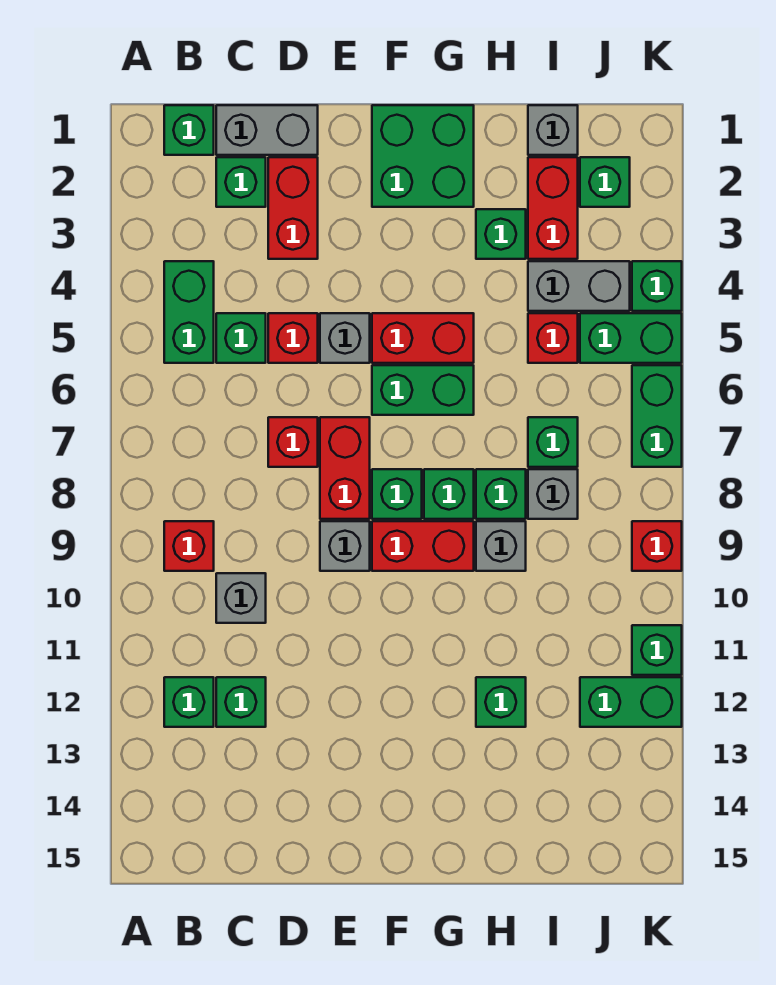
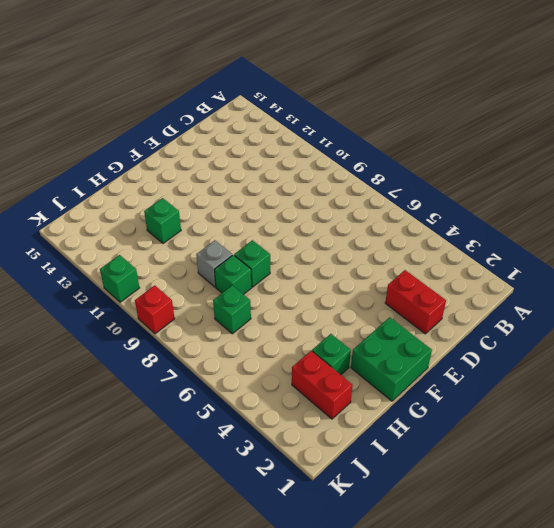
none -> green 1x1 brick [164,105,214,155]
none -> green 1x2 brick [164,261,214,363]
none -> red 1x1 brick [164,521,214,571]
none -> green 1x1 brick [164,677,214,727]

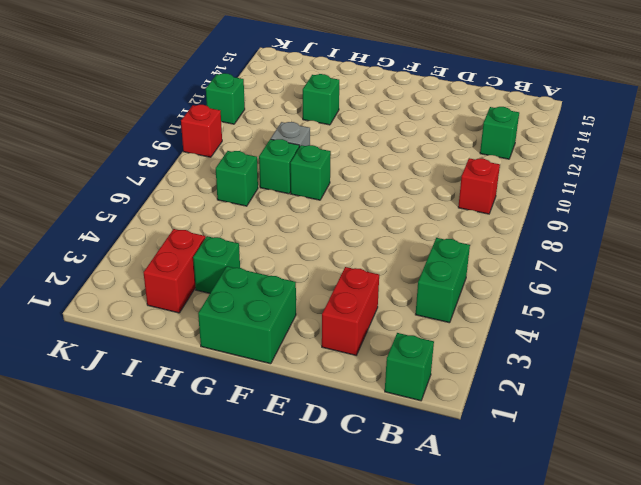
none -> grey 1x2 brick [216,105,318,155]
none -> green 1x1 brick [216,157,266,207]
none -> green 1x1 brick [216,313,266,363]
none -> grey 1x1 brick [216,573,266,623]

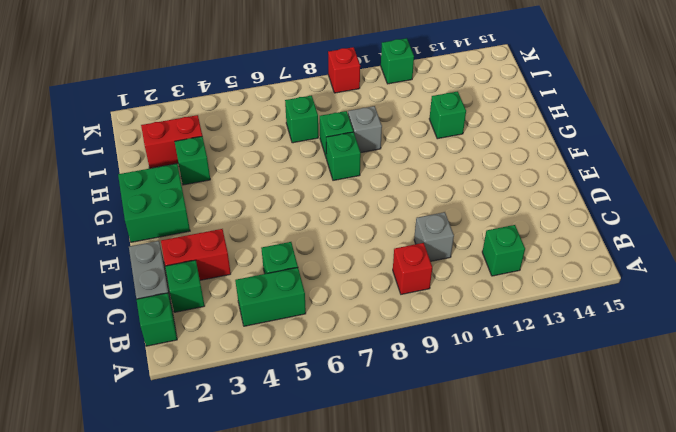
none -> green 1x1 brick [216,677,266,727]
none -> red 1x1 brick [268,313,318,363]
none -> red 1x1 brick [268,417,318,467]
none -> grey 1x1 brick [320,313,370,363]

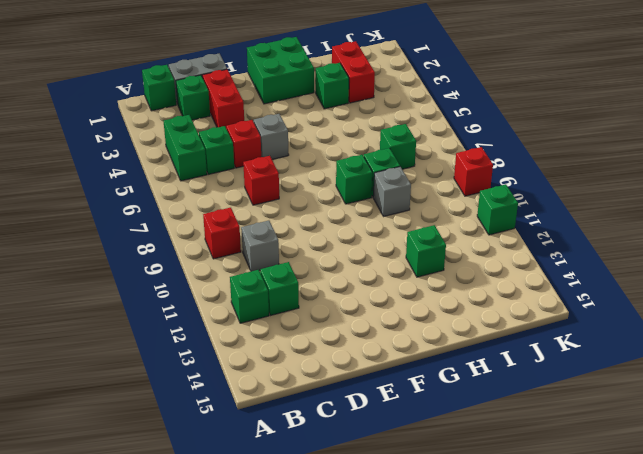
none -> red 1x2 brick [320,417,370,519]
none -> grey 1x1 brick [320,521,370,571]
none -> red 1x2 brick [372,313,474,363]
none -> green 1x2 brick [372,365,474,415]

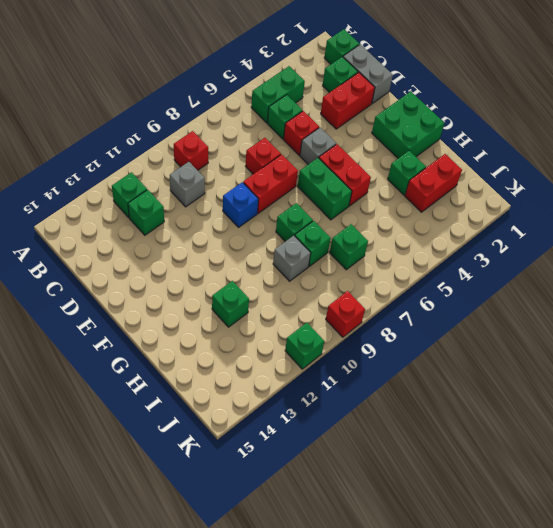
blue 1x1 brick [223,182,258,227] -> grey 1x1 brick [320,521,370,571]
none -> green 1x1 brick [372,469,422,519]
none -> red 1x2 brick [372,521,474,571]
none -> grey 1x1 brick [528,105,578,155]
none -> grey 1x2 brick [528,261,630,311]

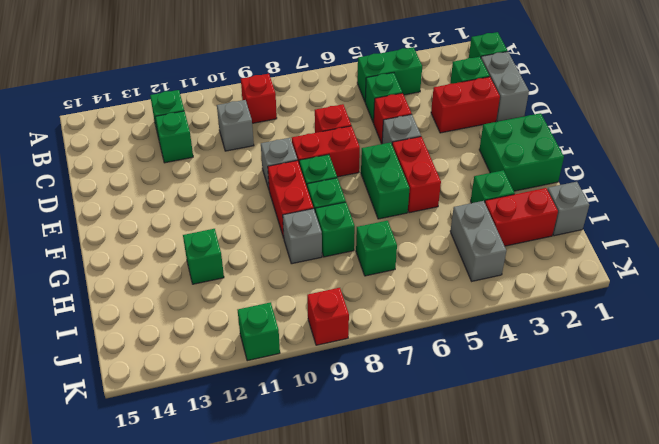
none -> red 1x1 brick [528,313,578,363]
none -> grey 1x1 brick [528,469,578,519]
none -> green 1x1 brick [580,157,630,207]
none -> green 1x2 brick [580,313,682,363]

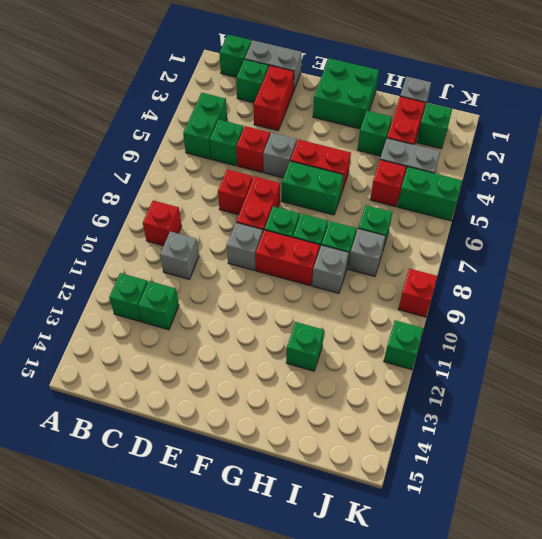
none -> green 1x2 brick [580,677,682,727]
none -> green 1x1 brick [632,261,682,311]
none -> green 1x2 brick [632,365,682,467]

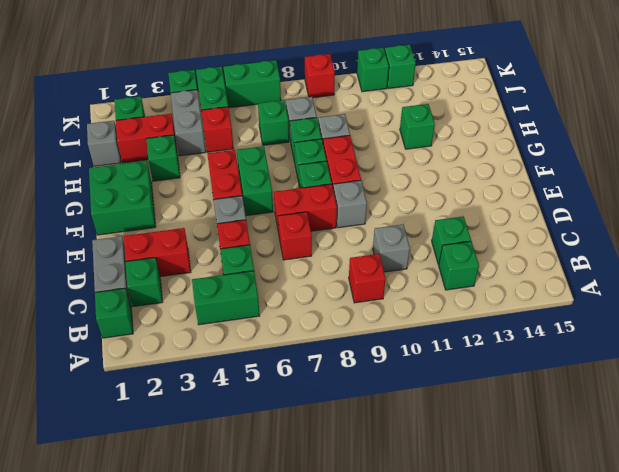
green 1x1 brick [385,45,416,89] -> green 1x2 brick [580,677,682,727]

